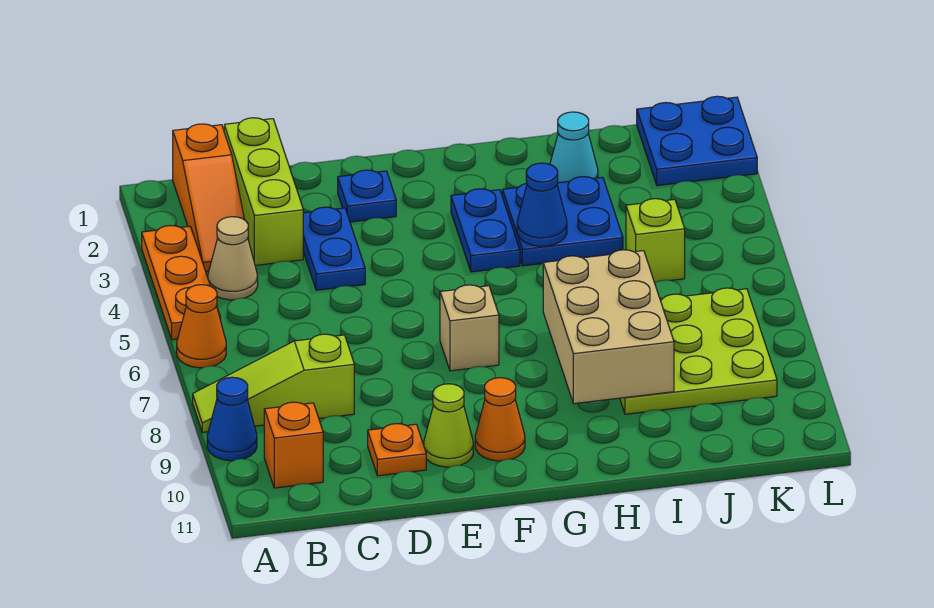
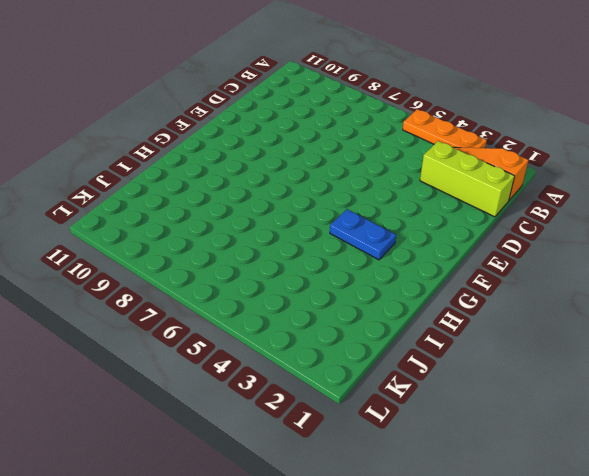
none -> orange 1x1 cone [177,285,226,368]
none -> lime 1x3 slope [193,334,354,432]
none -> blue 1x1 cone [207,377,257,461]

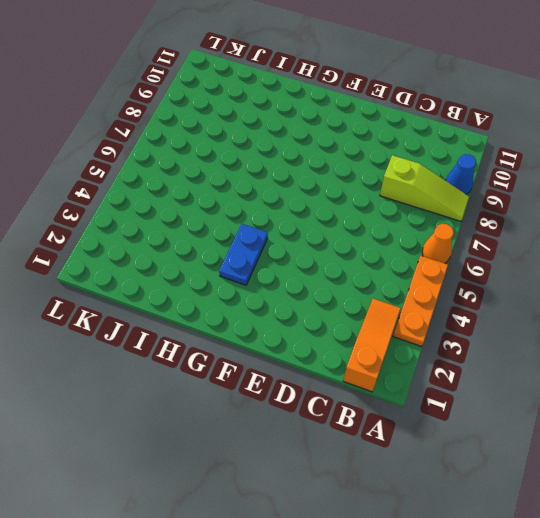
none -> tan 1x1 cone [208,217,258,300]
none -> orange 1x1 brick [264,402,323,488]
none -> lime 1x3 brick [224,118,303,265]

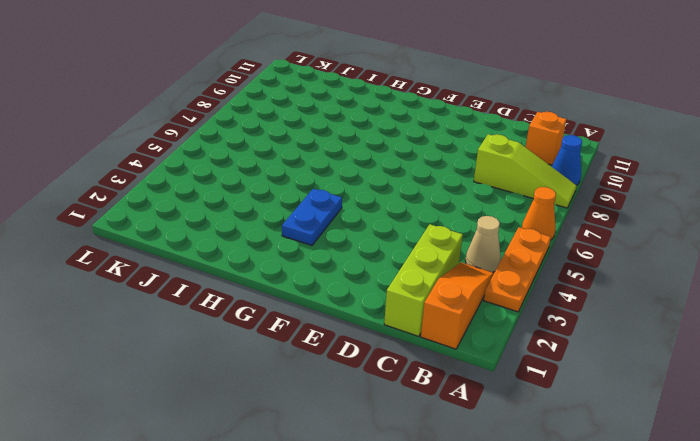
none -> blue 1x2 plate [303,207,365,290]
none -> orange 1x1 plate [368,424,426,476]
none -> blue 1x1 plate [338,170,396,222]

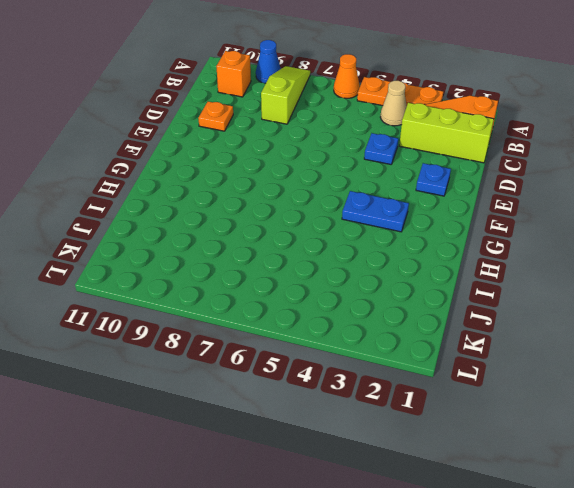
blue 1x1 plate [364,133,398,164] -> blue 1x2 plate [303,207,365,290]
none -> lime 1x1 cone [424,384,473,467]
none -> tan 1x1 brick [440,285,499,371]
none -> orange 1x1 cone [475,378,525,461]

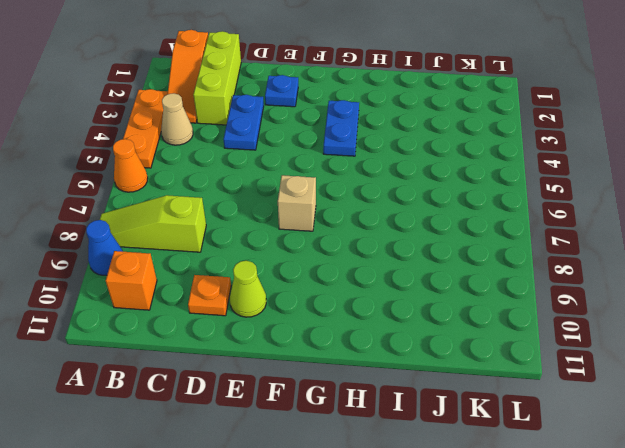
none -> orange 1x1 cone [475,378,525,461]
none -> blue 2x2 plate [502,177,623,266]
none -> cyan 1x1 cone [550,112,598,183]

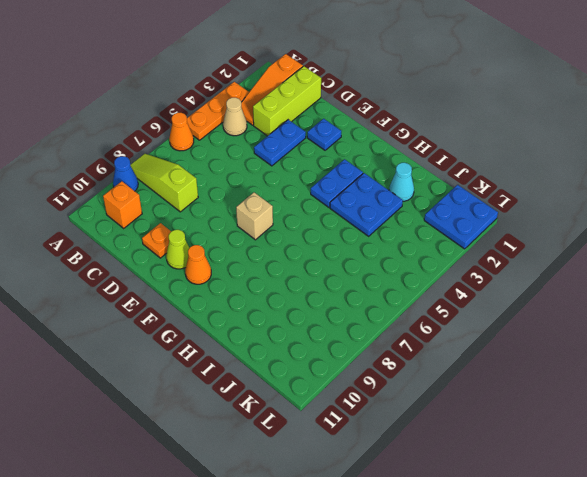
none -> lime 3x3 plate [620,288,777,414]
none -> lime 1x1 brick [626,199,685,282]
none -> blue 1x1 cone [517,163,567,246]

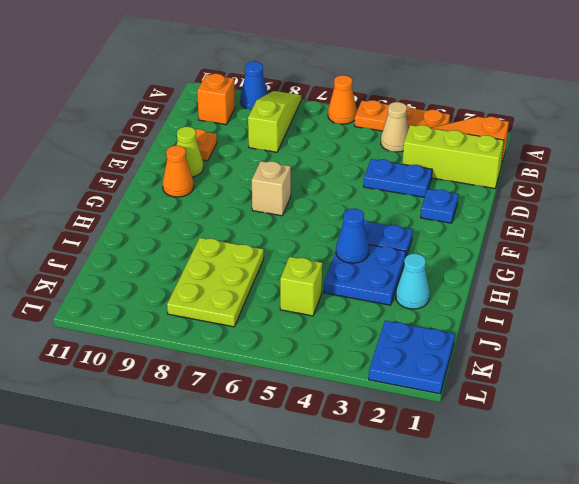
lime 2x3 plate [167,238,264,327] -> lime 3x3 plate [620,288,777,414]
none -> tan 2x3 brick [543,250,674,404]

